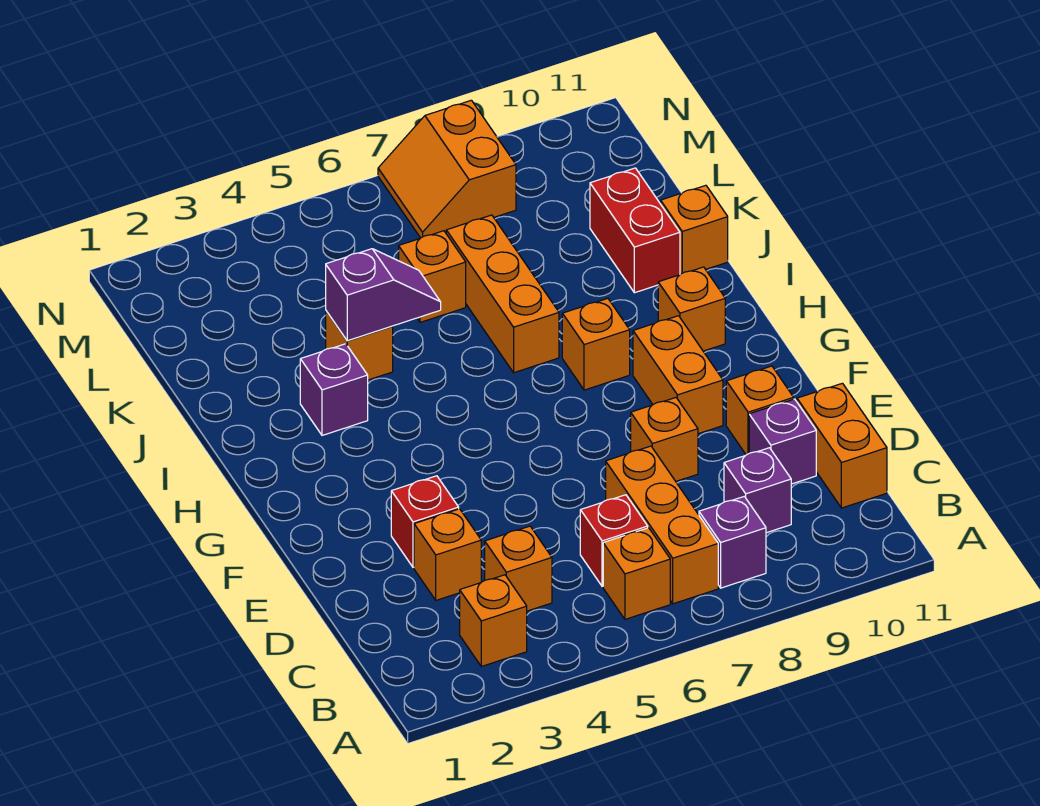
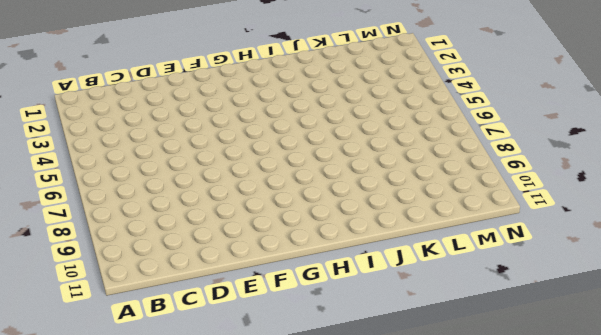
none -> orange 1x1 brick [460,575,527,666]
none -> orange 1x1 brick [603,528,670,619]
none -> orange 1x3 brick [606,446,718,604]

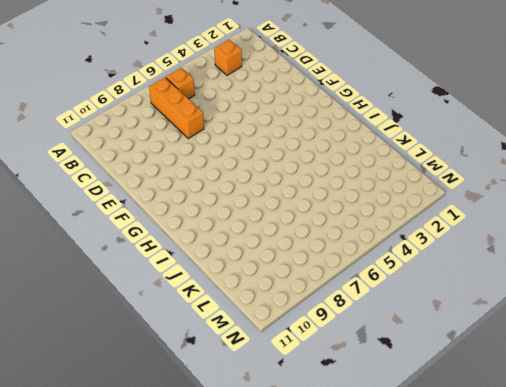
none -> purple 1x1 brick [699,496,766,588]
none -> orange 1x1 brick [485,526,552,611]
none -> red 1x1 brick [580,495,648,586]

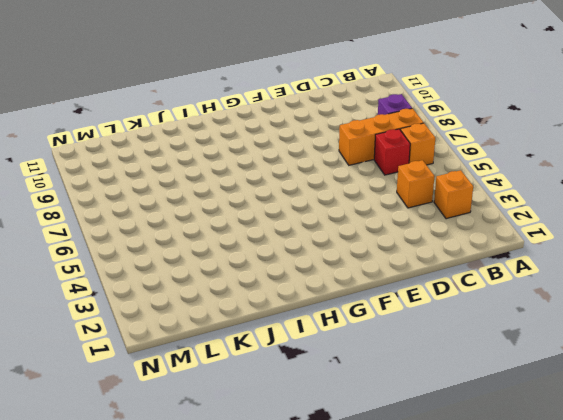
none -> purple 1x1 brick [724,448,791,533]
none -> orange 1x2 brick [797,383,887,508]
none -> orange 1x1 brick [414,509,481,600]

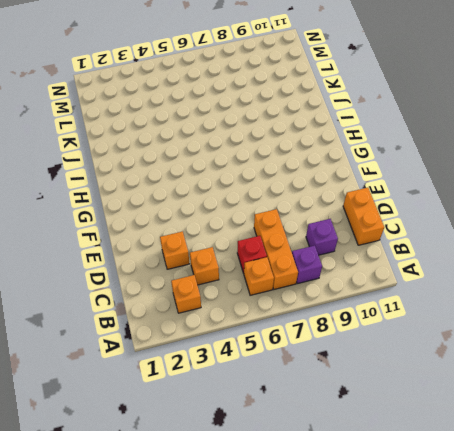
none -> purple 1x1 brick [749,399,816,484]
none -> red 1x1 brick [391,476,459,567]
none -> orange 1x1 brick [631,398,698,481]

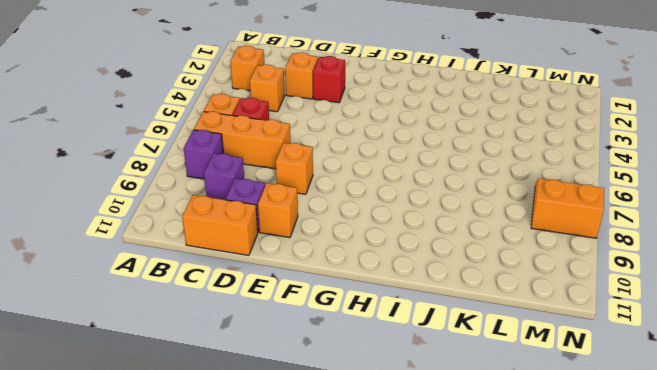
none -> orange 1x2 brick [633,316,723,434]
none -> orange 1x1 brick [562,298,630,390]
none -> orange 1x1 brick [658,267,725,351]

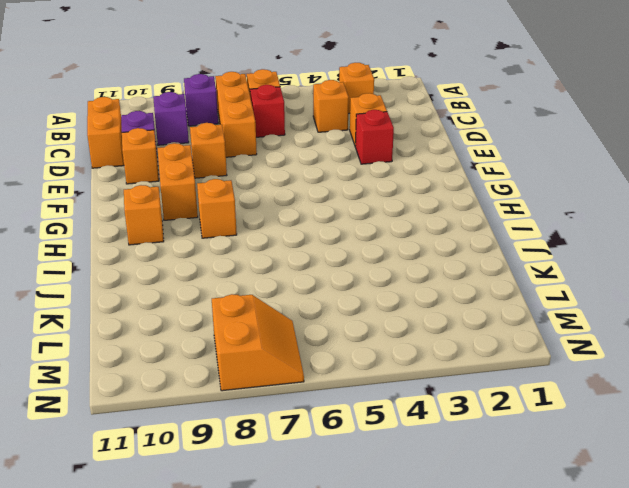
none -> purple 1x1 brick [300,344,368,435]
none -> orange 1x3 brick [446,215,559,373]
none -> orange 1x1 brick [326,311,393,380]

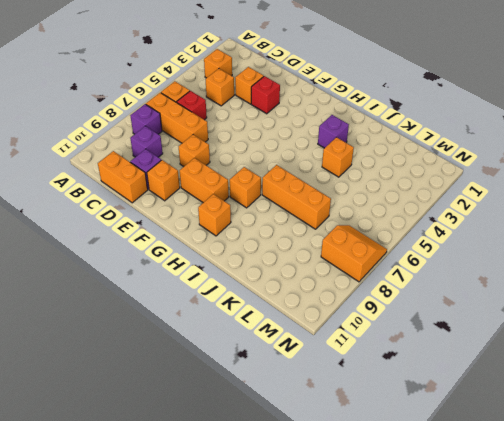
none -> red 1x2 brick [590,168,680,293]
none -> orange 1x1 brick [661,185,728,274]
none -> orange 1x1 brick [399,231,466,322]

